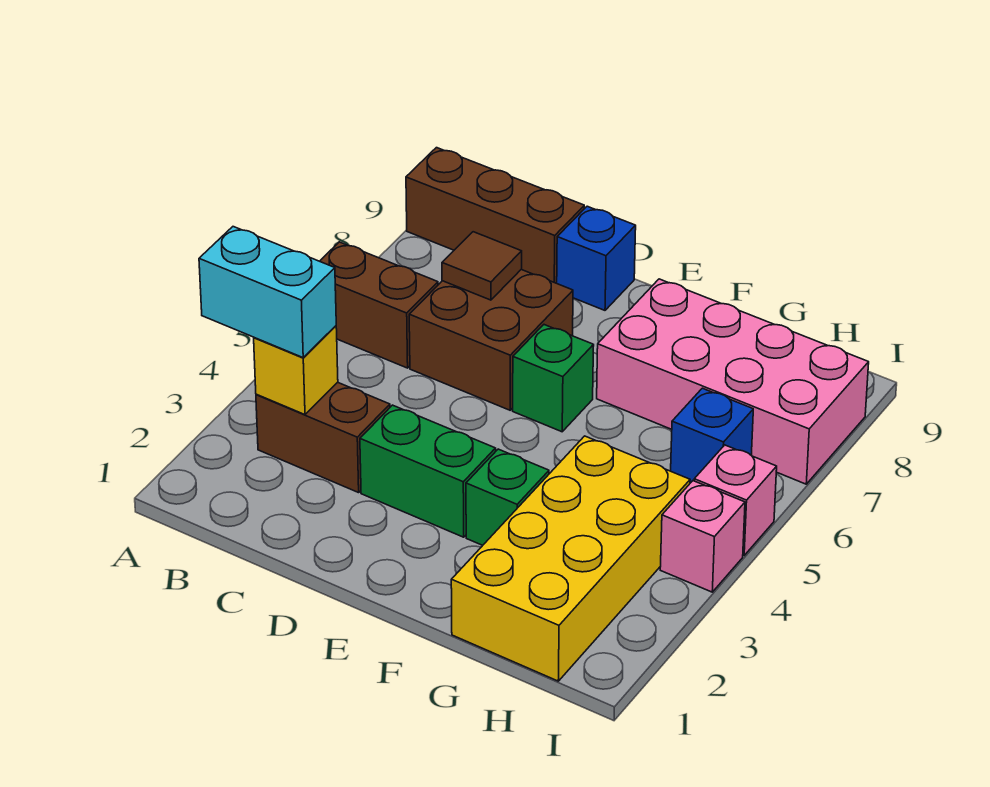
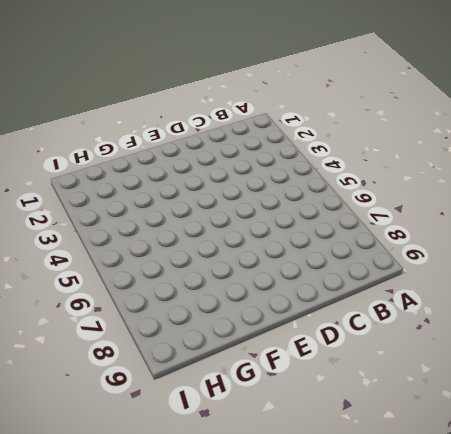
none -> brown 1x2 brick [320,242,438,368]
none -> brown 1x3 brick [406,148,584,283]
none -> brown 1x2 brick [256,382,390,493]

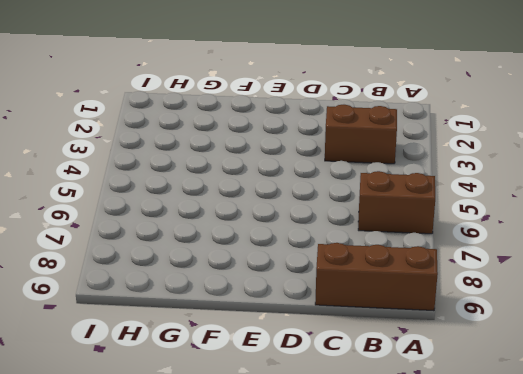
none -> brown 2x2 brick [409,270,573,410]
none -> green 1x2 brick [360,405,496,537]
none -> blue 1x1 brick [557,206,636,310]

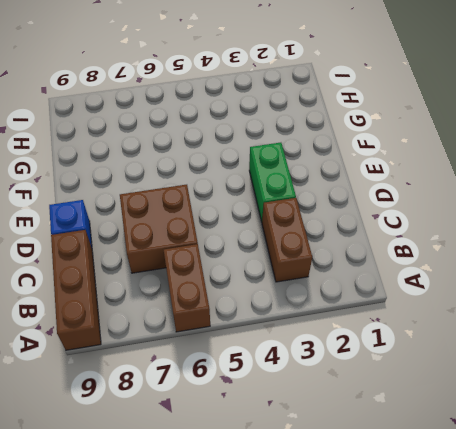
none -> green 1x1 brick [513,325,594,432]
none -> green 1x1 brick [466,449,549,545]
none -> pink 2x4 brick [597,279,869,484]

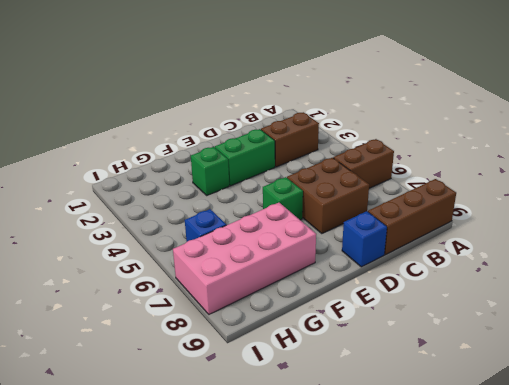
none -> yellow 2x4 brick [451,436,690,681]
none -> pink 1x1 brick [660,481,745,592]
none -> pink 1x1 brick [694,445,777,556]

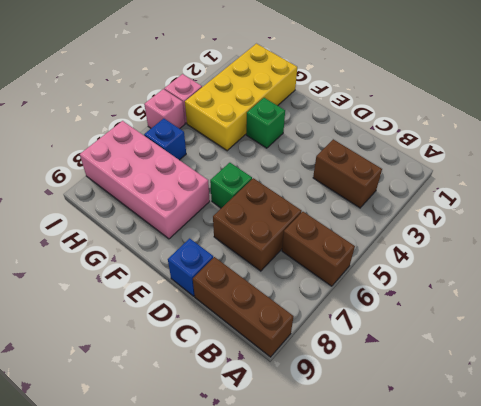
none -> green 1x2 brick [360,405,496,537]
none -> yellow 1x1 brick [254,326,338,415]
none -> brown 1x1 tile [442,232,522,300]

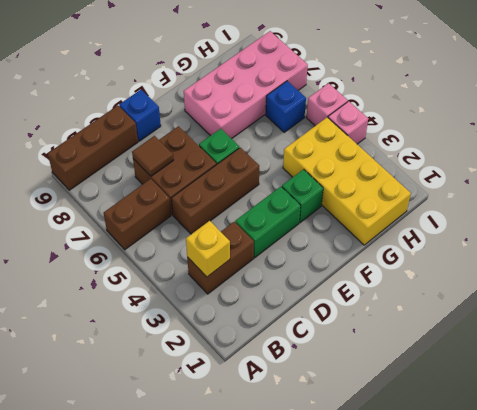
brown 1x3 brick [172,148,259,234] -> none
none -> cyan 1x2 brick [199,227,336,357]

